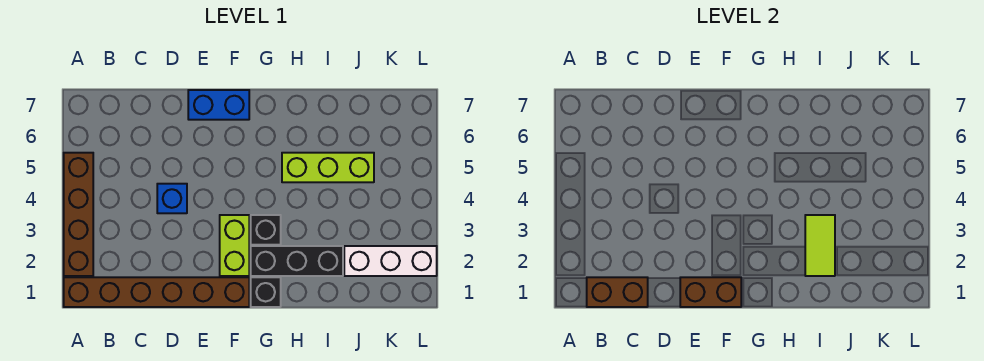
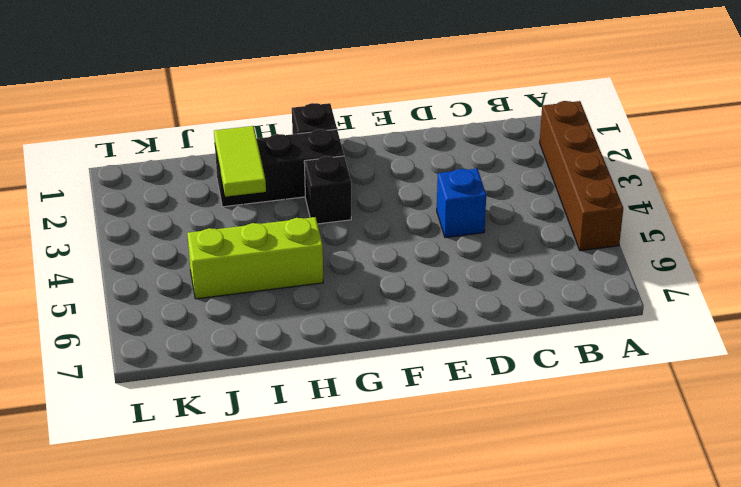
none -> brown 1x6 brick [64,277,249,307]
none -> blue 1x2 brick [188,90,249,120]
none -> lime 1x2 brick [220,215,249,276]

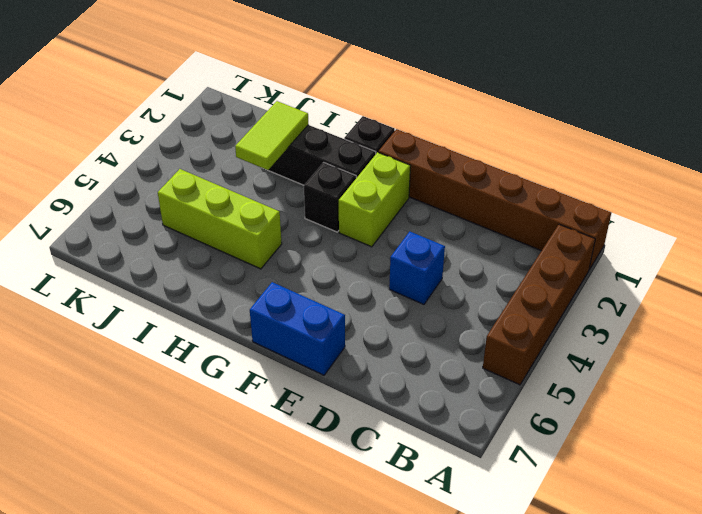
none -> white 1x3 brick [344,246,437,276]
none -> brown 1x2 brick [587,277,648,307]
none -> brown 1x2 brick [680,277,741,307]

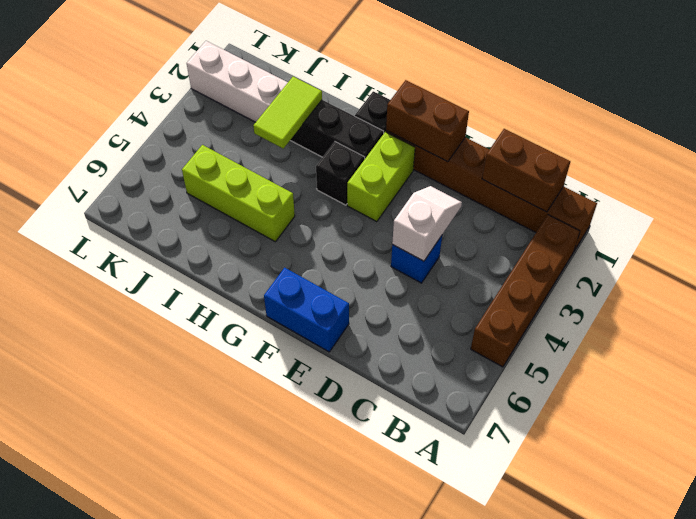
white 1x2 slope [392,186,462,261] -> none

